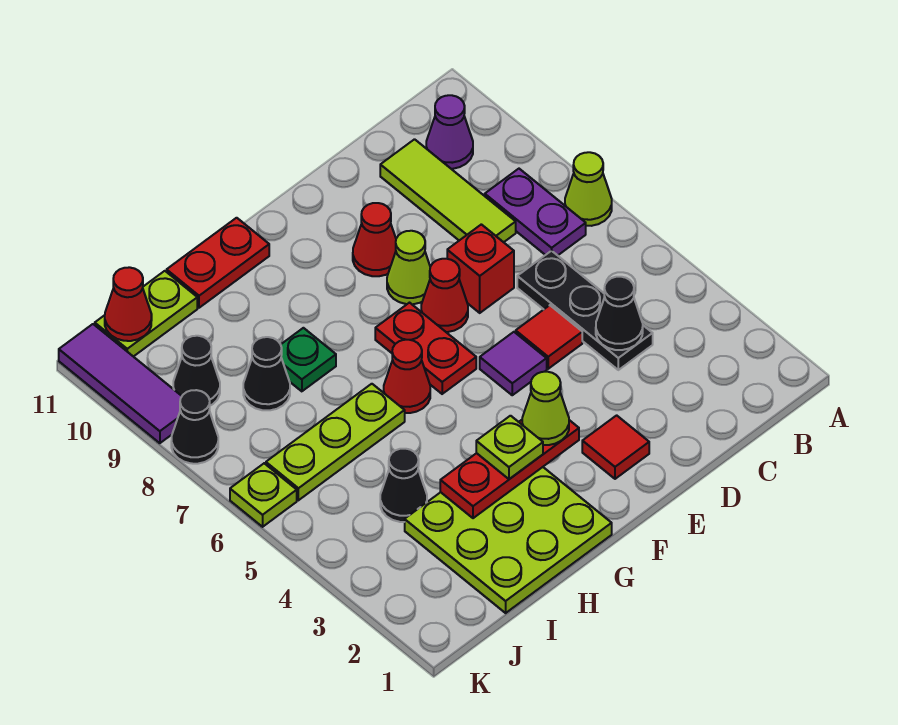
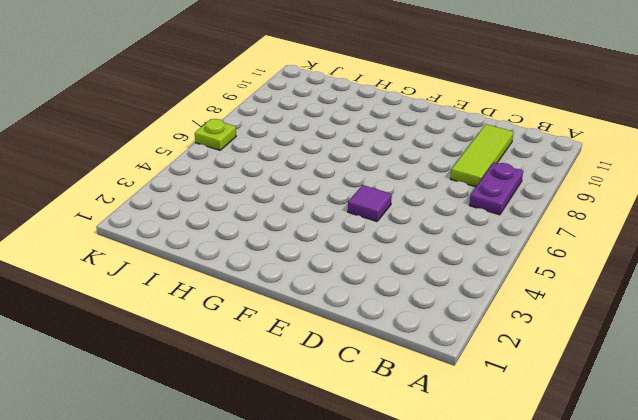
none -> lime 1x1 cone [565,152,612,226]
none -> purple 1x1 cone [426,95,473,169]
none -> black 1x3 plate [517,251,653,370]
none -> red 1x1 tile [516,305,582,369]

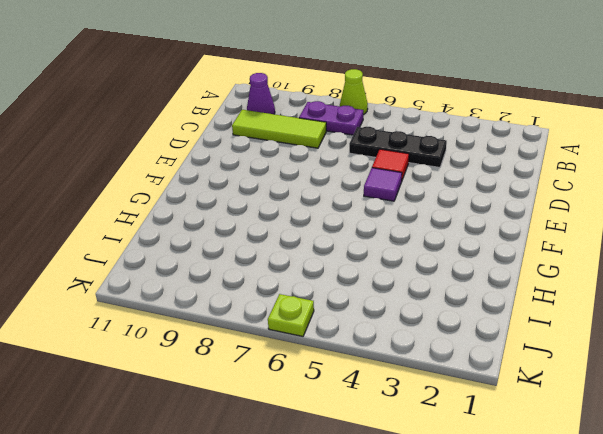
none -> red 1x1 brick [447,224,514,313]
none -> red 1x1 tile [582,415,649,479]
none -> red 1x1 cone [421,259,468,332]
none -> lime 1x1 cone [387,231,430,304]

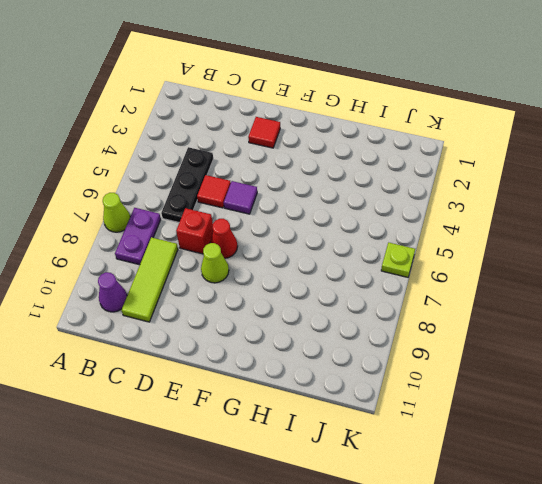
none -> red 1x1 cone [353,203,396,276]
none -> red 1x2 plate [375,303,476,394]
none -> lime 3x3 plate [405,467,612,613]
none -> red 1x1 cone [384,340,430,413]

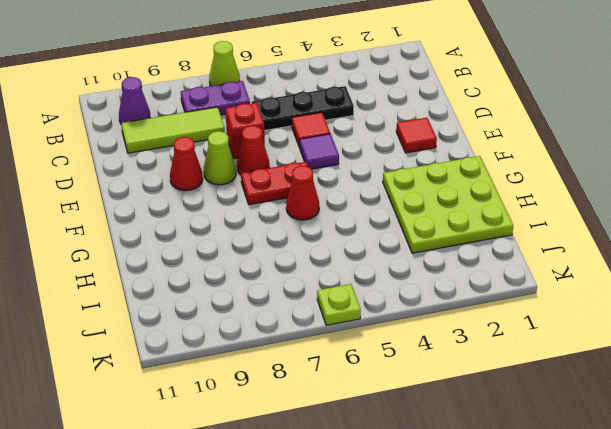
none -> red 1x2 plate [167,218,269,308]
none -> lime 1x3 plate [266,384,405,500]
none -> green 1x1 plate [281,328,336,391]
none -> black 1x1 cone [380,449,427,522]

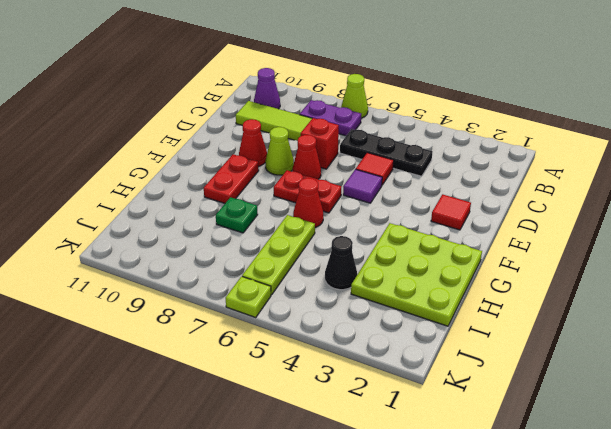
red 1x2 plate [204,154,259,203] -> red 1x2 plate moved to [167,218,269,308]
none -> black 1x1 cone [243,337,290,410]
none -> lime 1x2 plate [95,271,197,357]
none -> black 1x1 cone [173,336,220,406]
none -> black 1x1 cone [171,390,218,464]

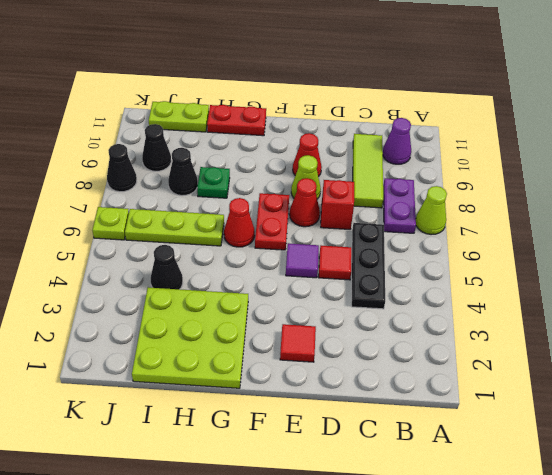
none -> purple 1x3 tile [59,324,182,443]
none -> black 1x1 cone [596,277,643,350]
none -> red 1x3 plate [440,420,579,518]
none -> red 1x1 cone [105,267,152,341]

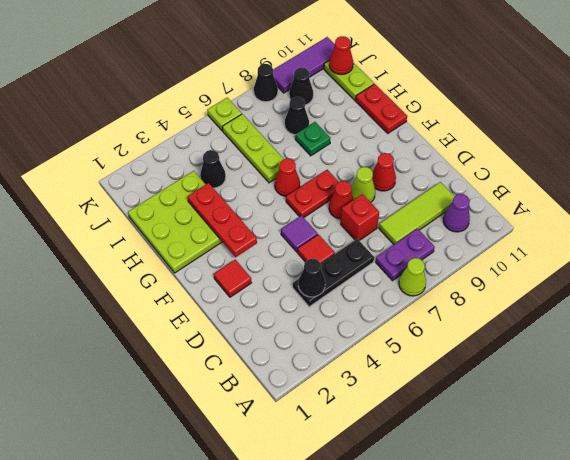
none -> lime 1x1 cone [522,372,569,445]
none -> lime 1x1 plate [476,416,543,479]

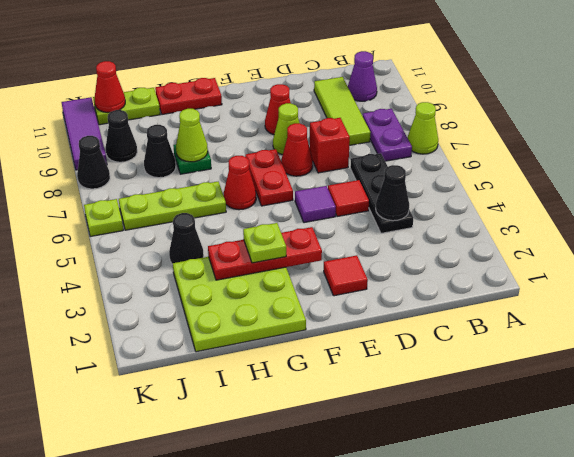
lime 1x1 cone [176,109,208,162] -> lime 1x1 cone moved to [522,372,569,445]

